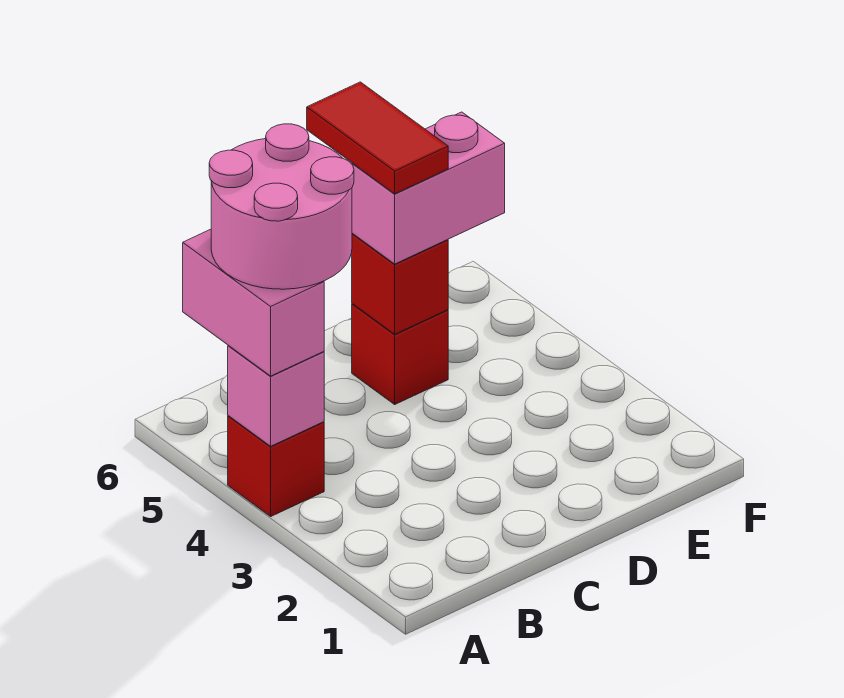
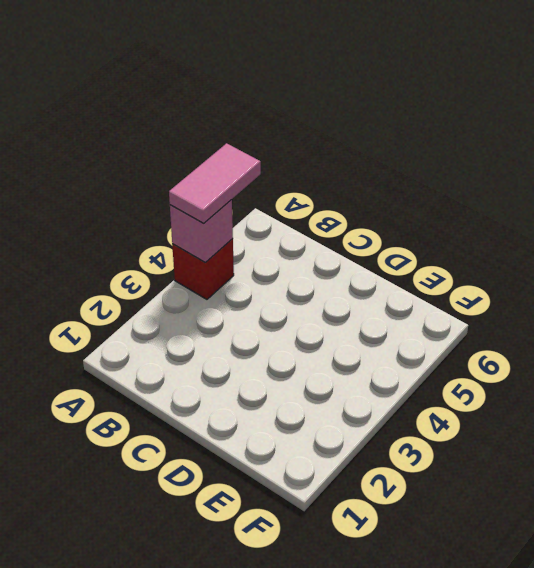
pink 1x2 tile [169,143,261,223] -> pink 1x2 brick [183,229,324,376]
none -> red 1x1 brick [352,304,448,404]
none -> red 1x1 brick [352,233,448,334]

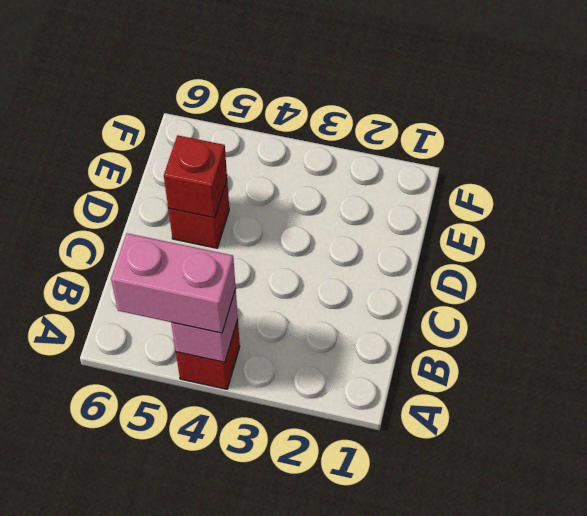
none -> pink 1x2 brick [352,112,505,264]
none -> pink 2x2 round brick [209,124,354,289]

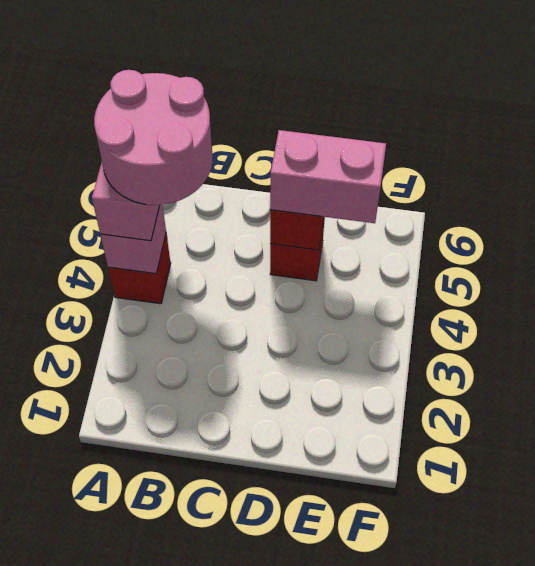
none -> red 1x2 tile [307,82,448,194]

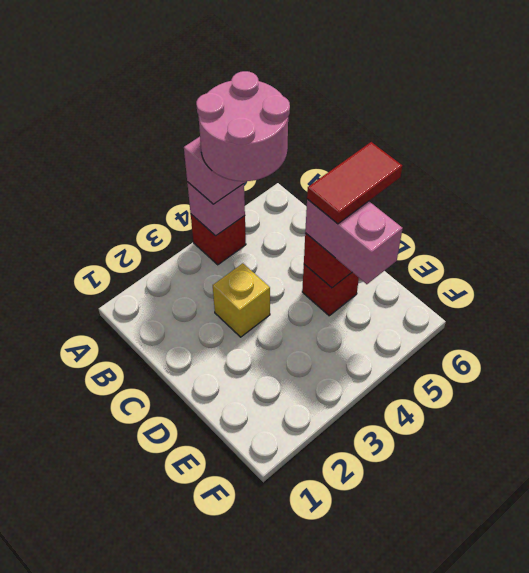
yellow 1x1 brick [213,263,270,337] -> none

